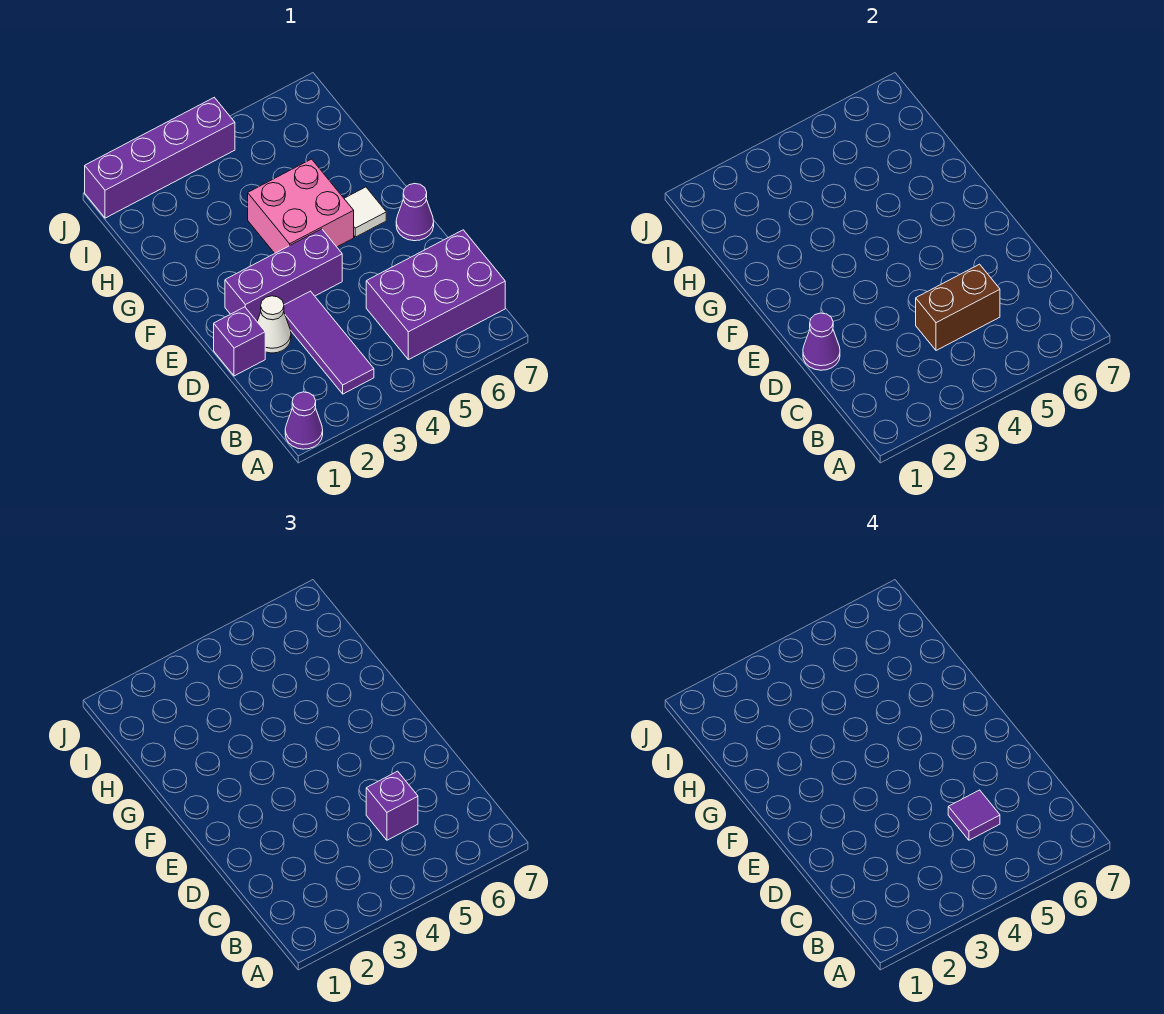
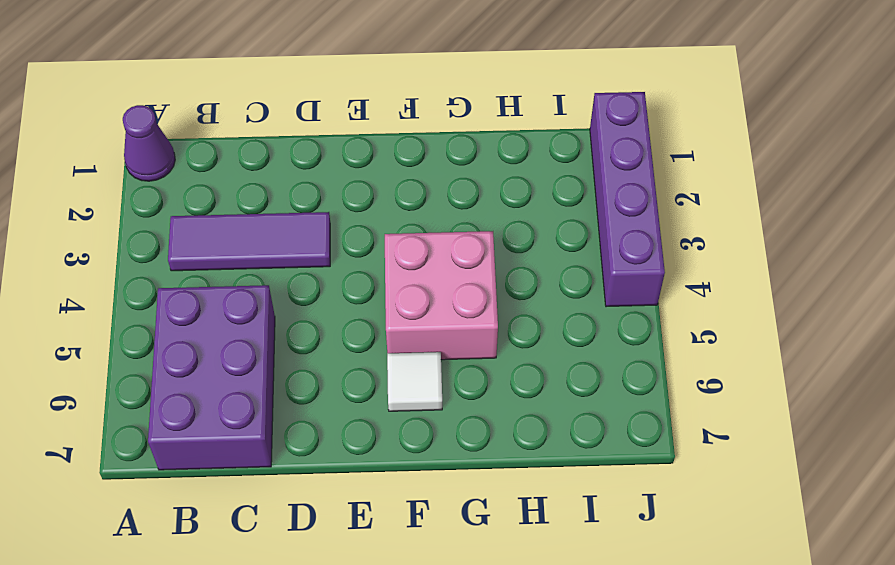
none -> purple 1x1 brick [214,307,265,376]
none -> white 1x1 cone [257,296,291,353]
none -> purple 1x3 brick [225,229,342,321]

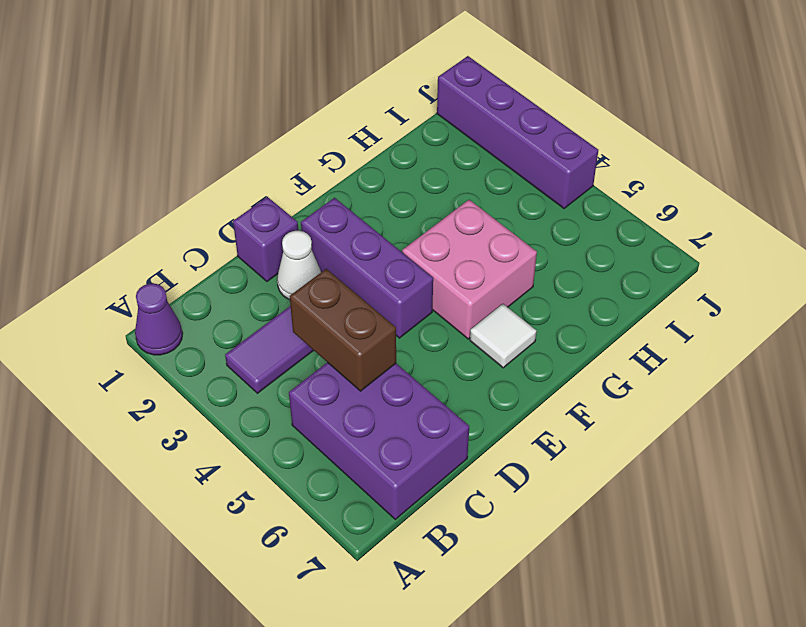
none -> purple 1x1 cone [396,183,434,241]
none -> purple 1x1 cone [803,313,840,370]
none -> purple 1x1 brick [366,771,418,840]

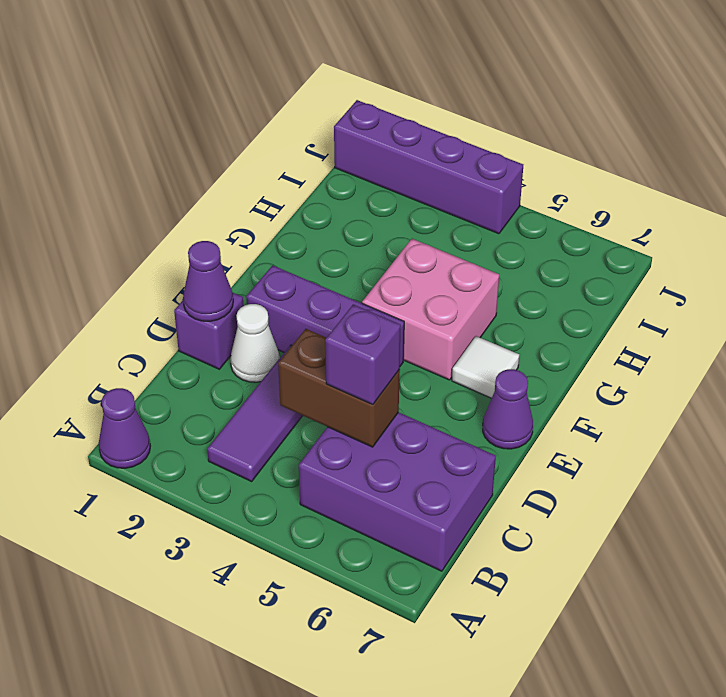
none -> purple 1x1 tile [948,790,1000,840]

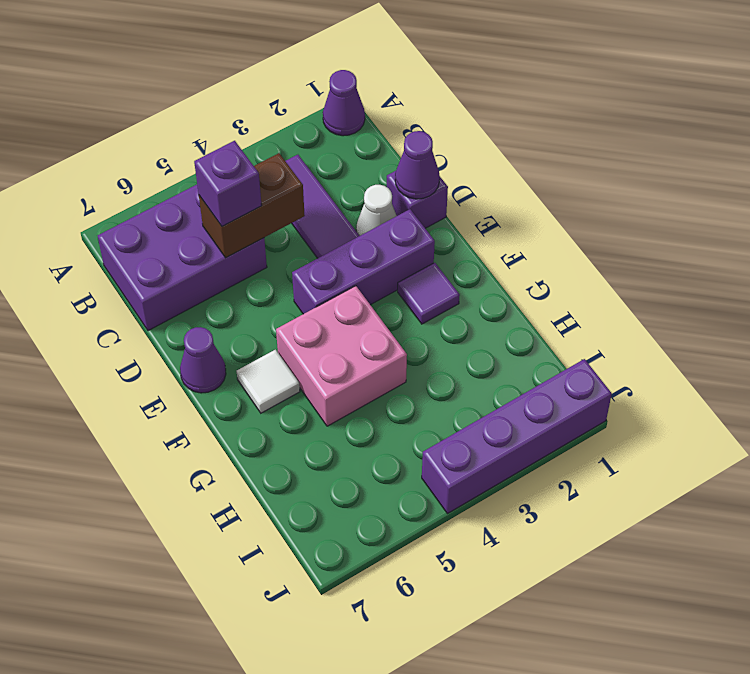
purple 1x1 tile [398,263,460,324] -> purple 1x1 tile moved to [948,790,1000,840]

